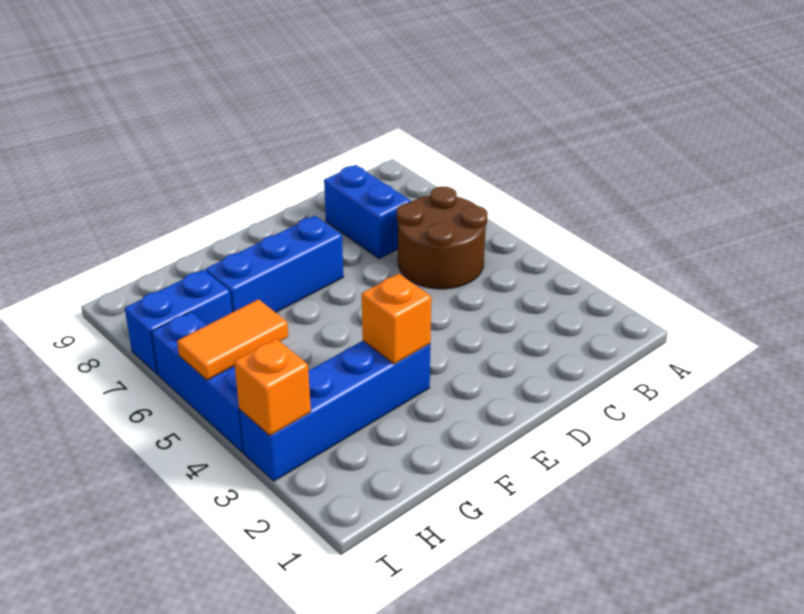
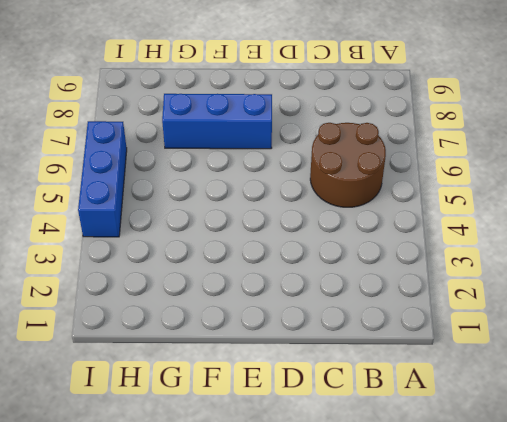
none -> blue 1x2 brick [324,165,411,259]
none -> blue 1x4 brick [239,341,430,481]

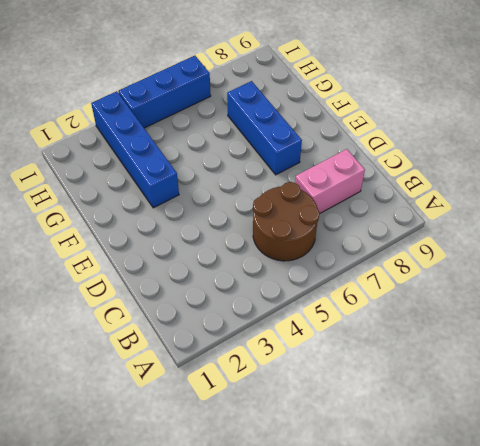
pink 1x2 brick [295,149,365,213] -> blue 1x2 brick [324,165,411,259]
none -> blue 1x2 brick [125,270,232,374]
none -> orange 1x1 brick [362,274,431,364]

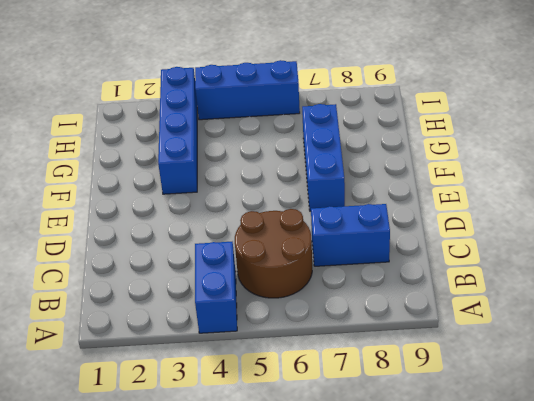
blue 1x2 brick [195,242,237,333] -> blue 1x2 brick moved to [125,270,232,374]
none -> orange 1x1 brick [362,274,431,364]
none -> orange 1x2 tile [177,299,288,380]

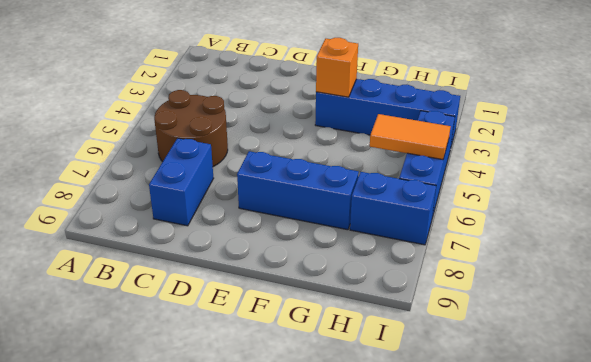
none -> orange 1x1 brick [234,339,311,436]

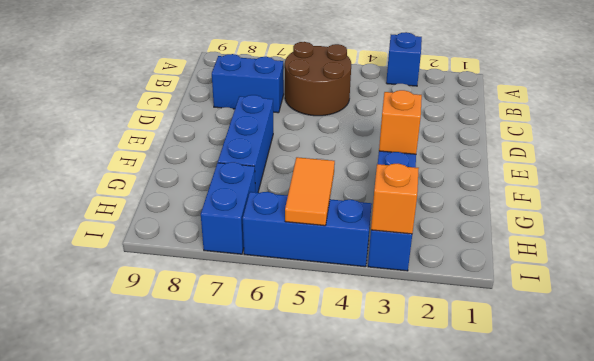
blue 1x1 brick [386,32,422,86] -> none

